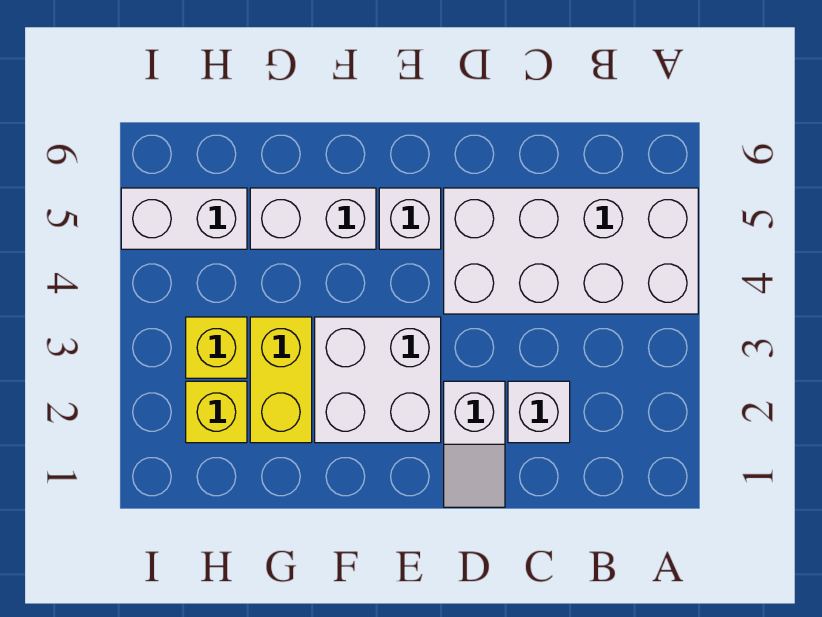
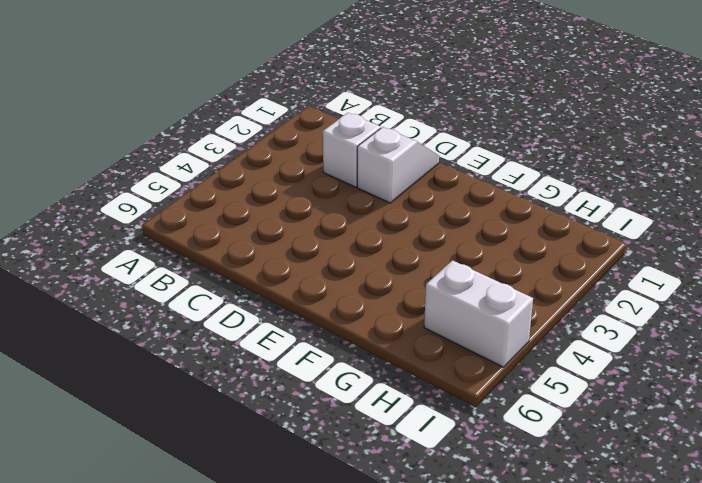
none -> white 2x4 brick [444,188,698,314]
none -> white 2x2 brick [315,317,441,443]

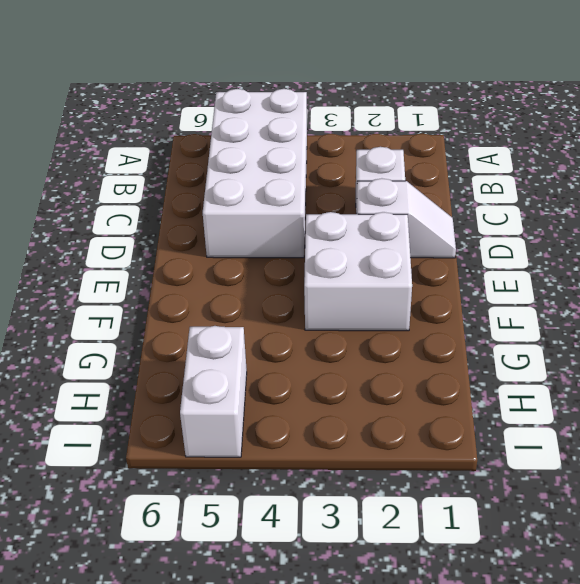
none -> white 1x1 brick [379,188,441,249]
none -> white 1x2 brick [250,188,376,249]

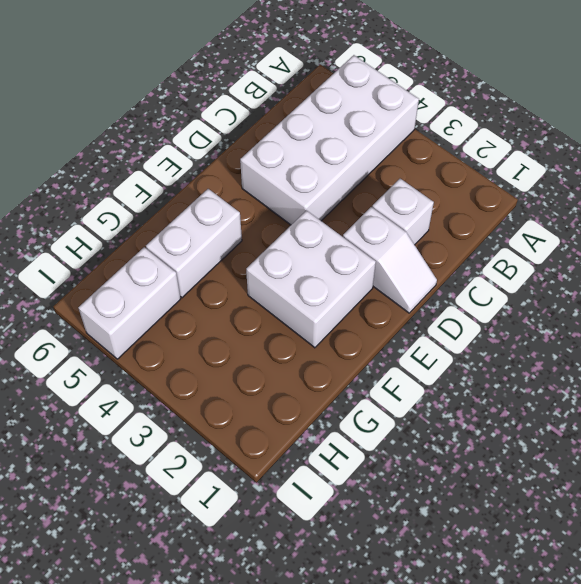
none -> white 1x1 brick [379,188,441,249]
none -> yellow 1x2 brick [250,317,312,443]

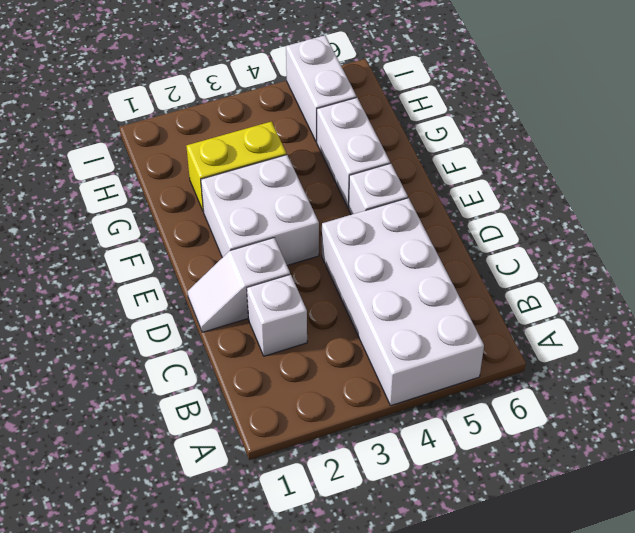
none -> yellow 1x1 brick [186,381,247,443]
none -> yellow 1x1 brick [186,317,247,378]

